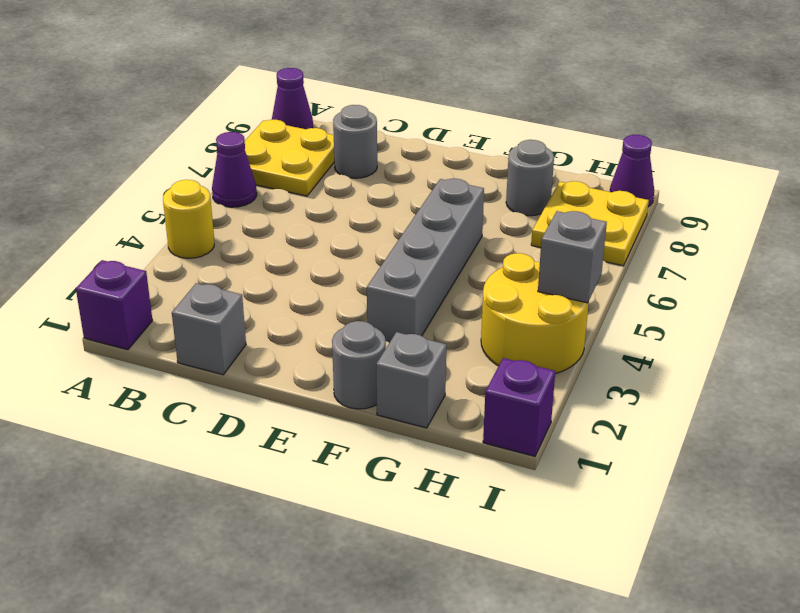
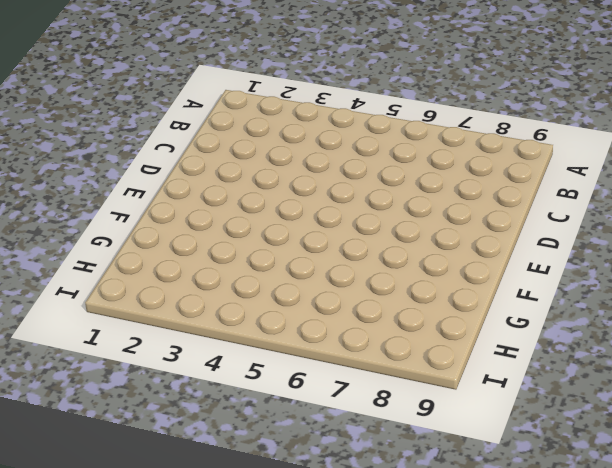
none -> purple 1x1 brick [76,260,153,350]
none -> yellow 1x1 round brick [163,180,214,258]
none -> purple 1x1 cone [212,132,257,207]

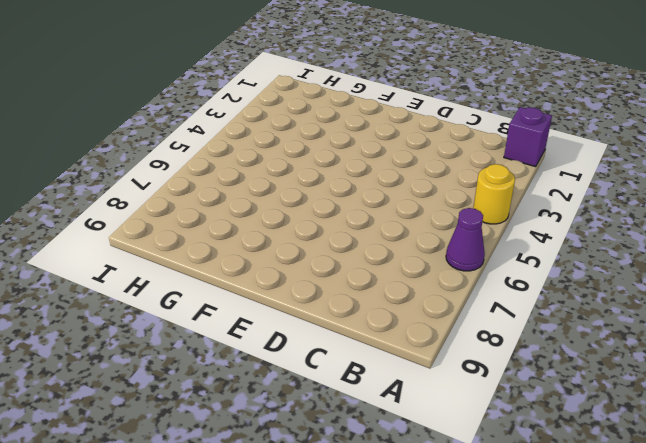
none -> yellow 2x2 plate [245,120,334,196]
none -> purple 1x1 cone [272,68,313,129]
none -> grey 1x1 brick [172,283,246,375]

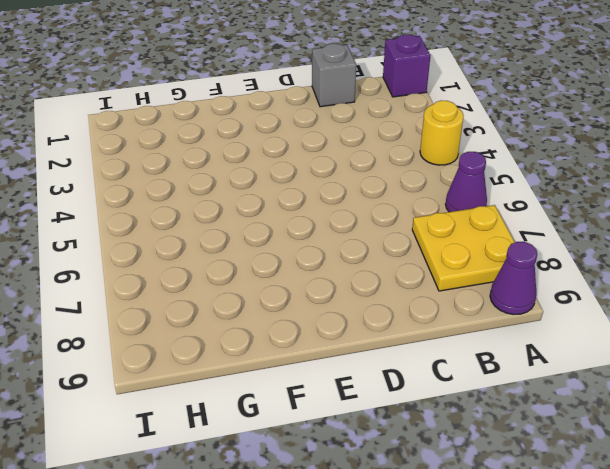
none -> grey 1x1 round brick [333,105,377,178]
none -> grey 1x1 round brick [332,321,386,409]
none -> grey 1x4 brick [367,178,484,342]

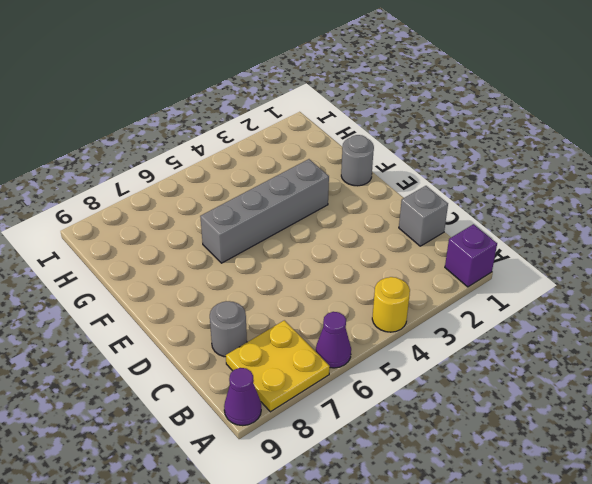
none -> grey 1x1 brick [376,332,446,428]
none -> grey 1x1 round brick [506,140,554,216]
none -> yellow 2x2 round brick [481,253,589,373]

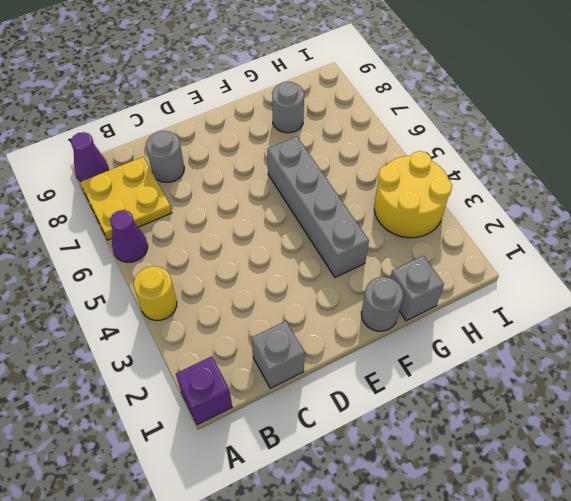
none -> yellow 2x2 plate [531,181,649,266]
none -> purple 1x1 brick [483,358,555,456]
none -> purple 1x1 cone [610,135,654,207]

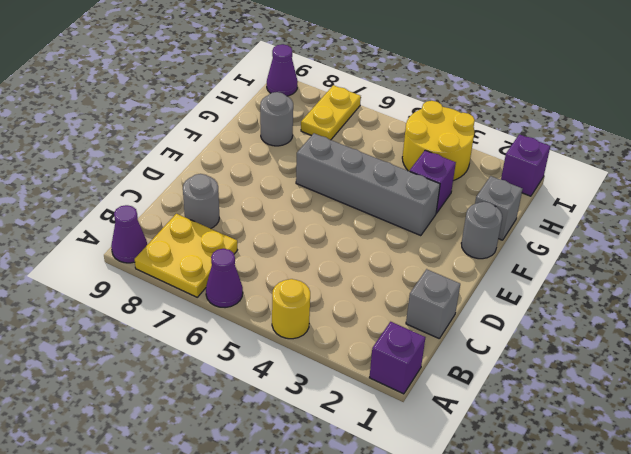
purple 1x1 brick [410,150,456,213] -> none
yellow 1x2 plate [301,85,361,140] -> yellow 2x2 plate [531,181,649,266]
none -> grey 1x1 brick [538,211,607,303]

